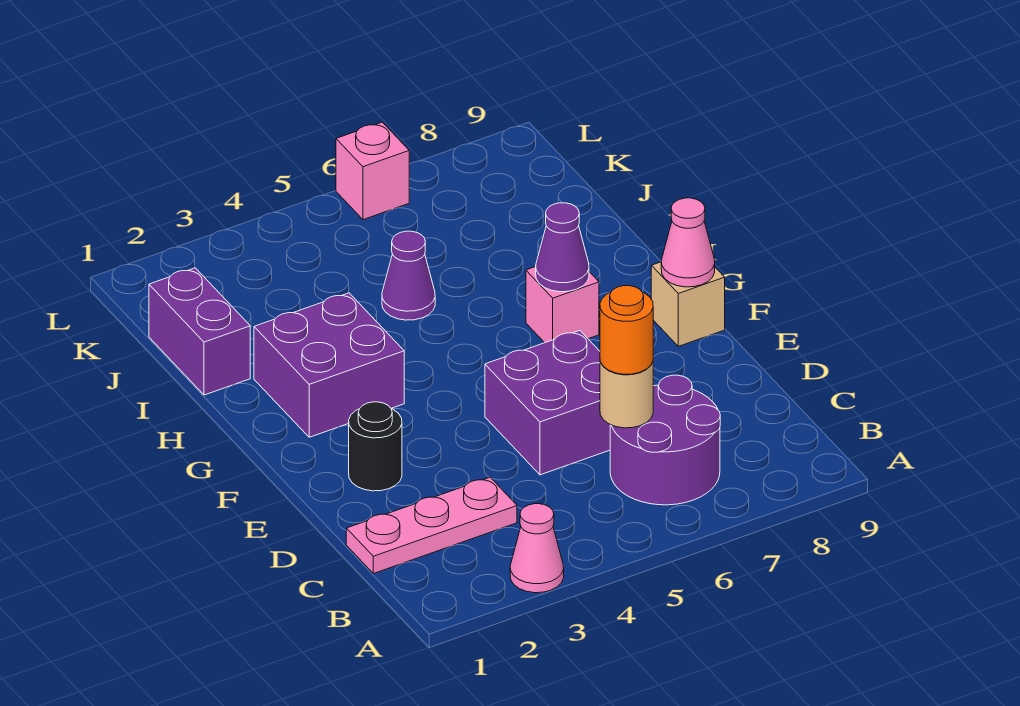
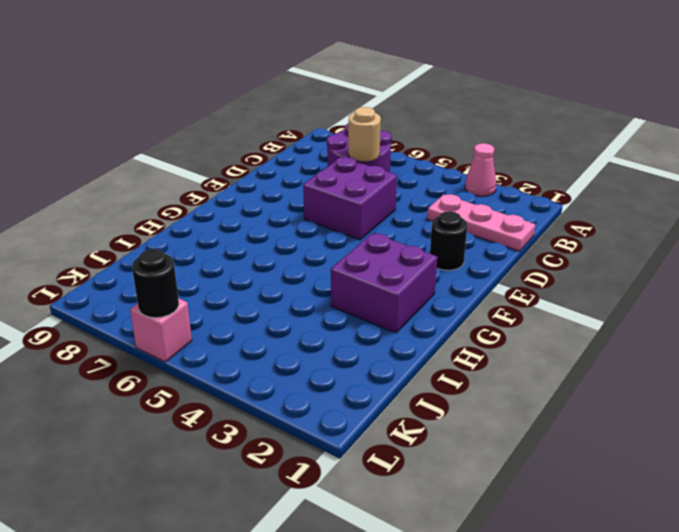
black 1x1 round brick [132,249,179,318] -> none
none -> tan 1x1 brick [651,262,725,346]
none -> pink 1x1 brick [526,267,599,343]
none -> purple 1x2 brick [149,268,250,395]

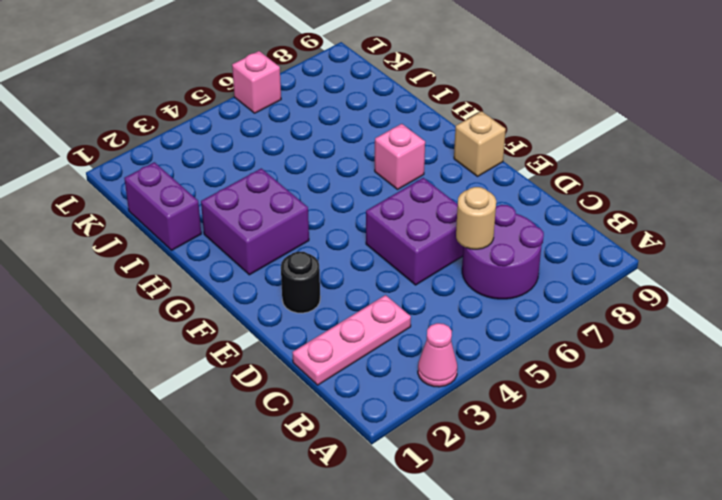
none -> purple 1x1 cone [382,231,435,320]
none -> pink 1x1 cone [661,198,715,287]
none -> purple 1x1 cone [536,203,589,292]

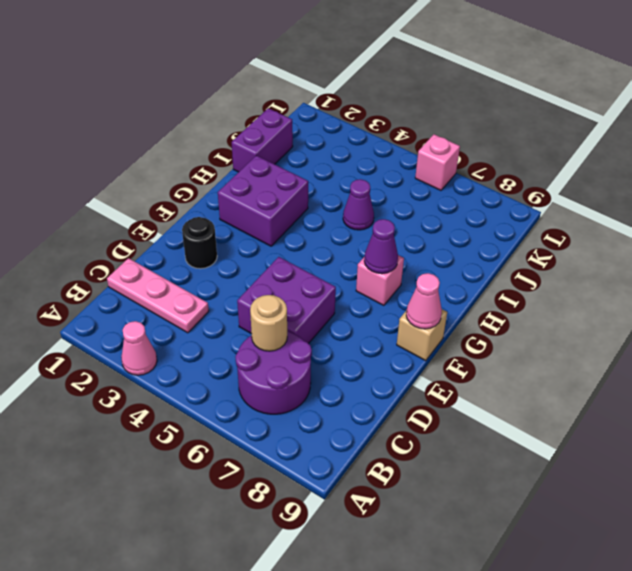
none -> orange 1x1 round brick [600,286,653,374]

